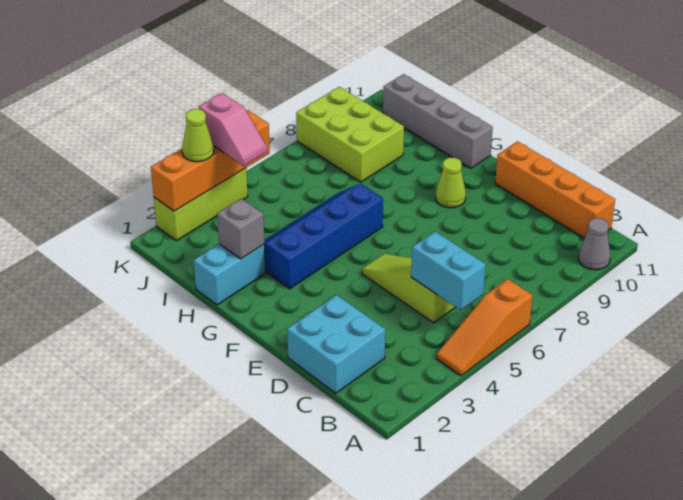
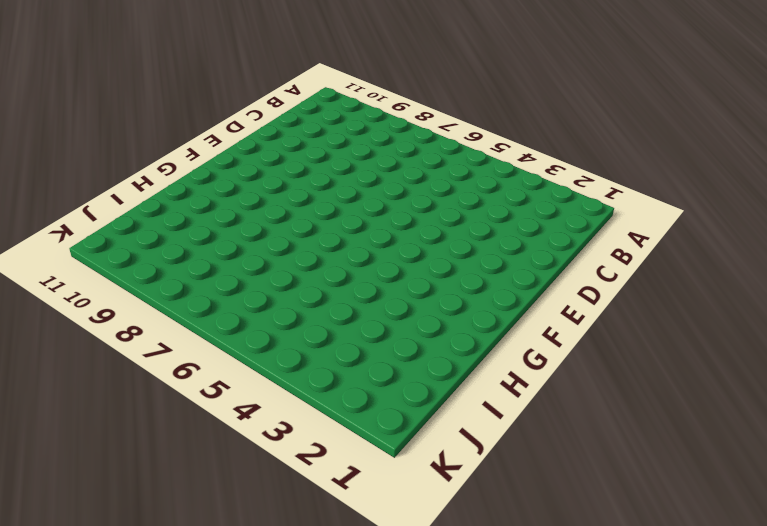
none -> orange 1x3 slope [437,279,533,376]
none -> grey 1x1 cone [578,218,610,270]
none -> orange 1x4 brick [495,141,615,238]

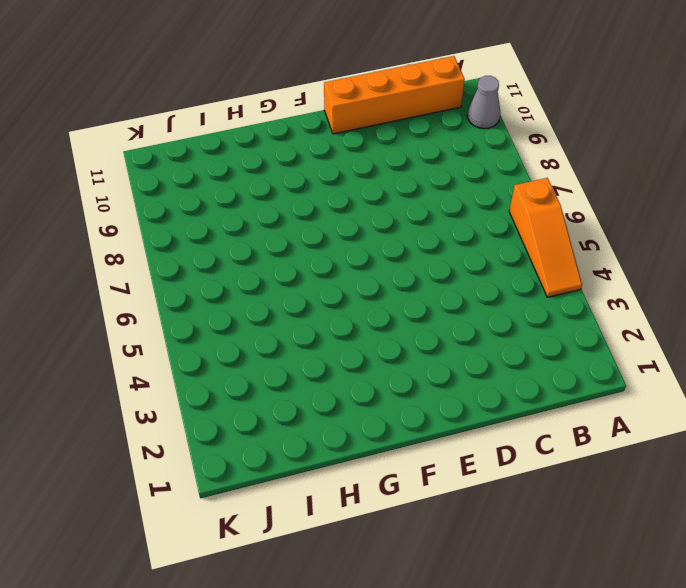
none -> cyan 2x2 brick [287,295,385,393]
none -> lime 1x3 slope [362,254,455,323]
none -> lime 1x1 cone [436,158,466,208]

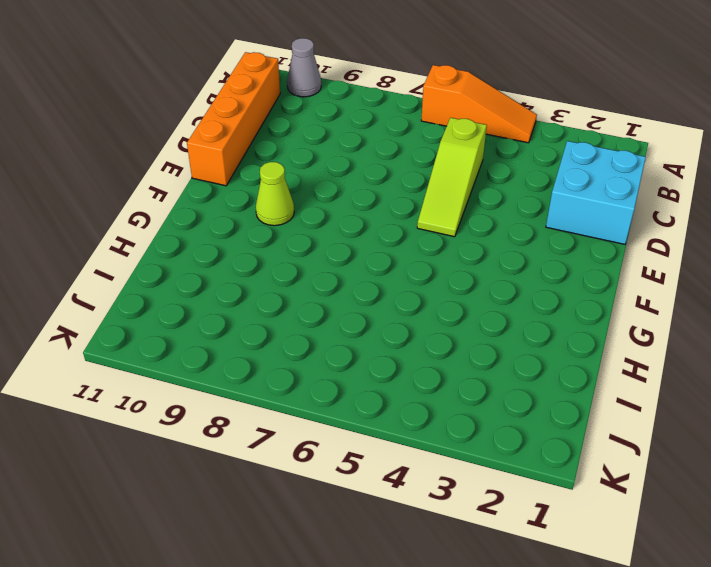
none -> blue 2x4 slope [264,184,383,289]
none -> grey 1x4 brick [383,74,493,168]
none -> cyan 1x2 brick [194,244,266,305]

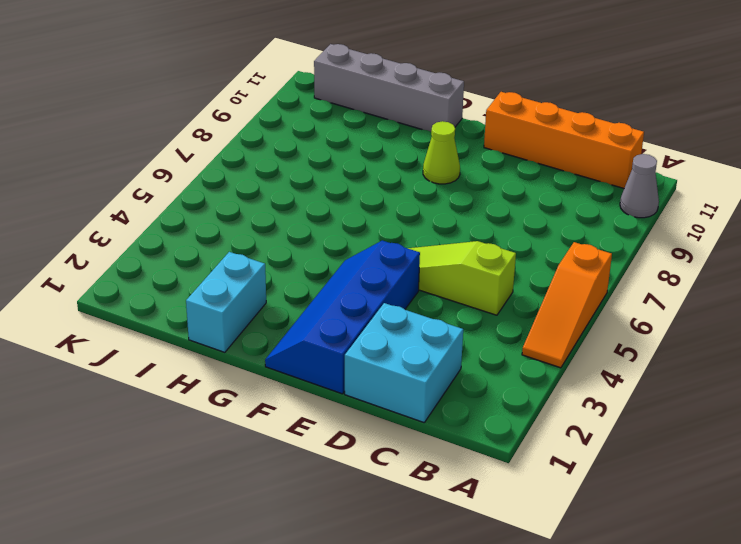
blue 2x4 slope [265,240,420,394] -> blue 2x4 slope moved to [264,184,383,289]
none -> lime 2x3 brick [296,87,404,182]
none -> lime 1x3 brick [154,168,248,241]
none -> cyan 1x2 brick [411,231,486,310]

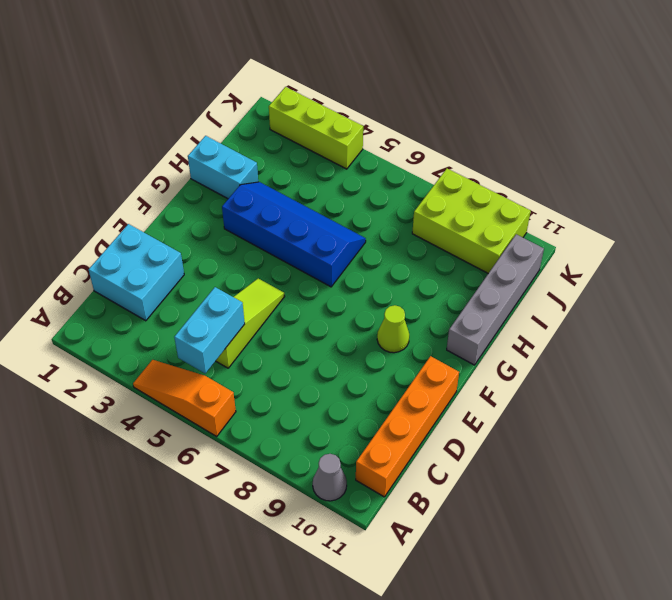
lime 2x3 brick [412,169,531,273] -> lime 2x3 brick turned to [296,87,404,182]
none -> grey 1x1 brick [217,199,264,259]
none -> orange 1x4 brick [151,110,270,211]
none -> pink 1x2 slope [199,93,267,166]

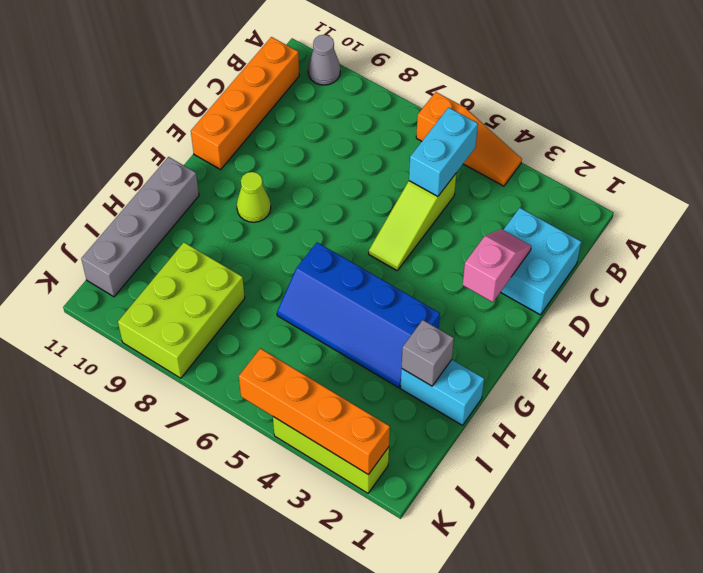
pink 1x2 slope [463,229,531,302] -> pink 1x2 slope moved to [199,93,267,166]
none -> lime 1x1 cone [182,109,214,162]

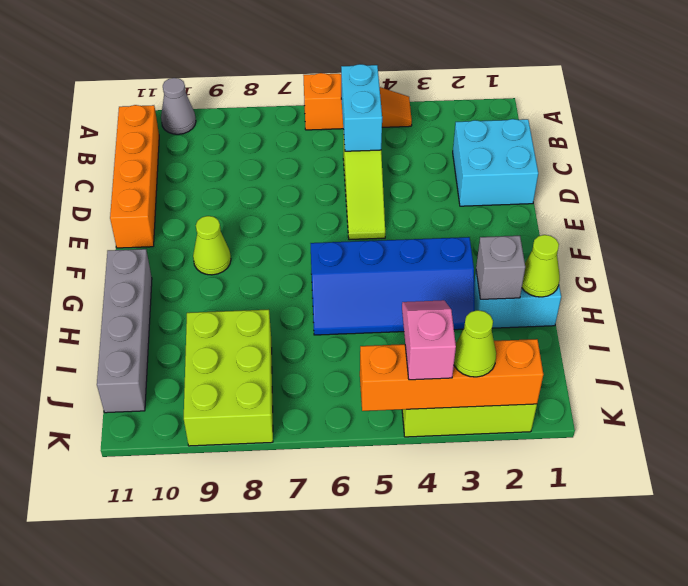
lime 1x1 cone [522,235,560,297] -> none

